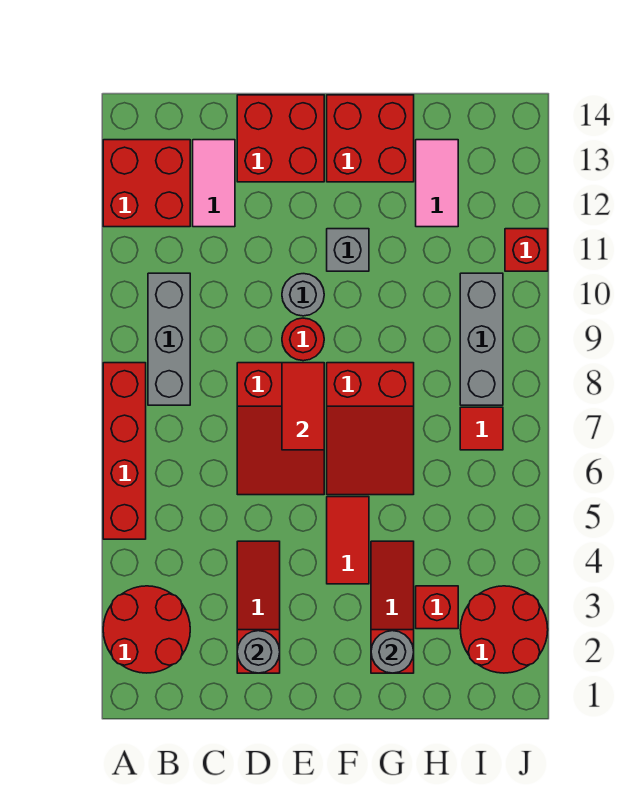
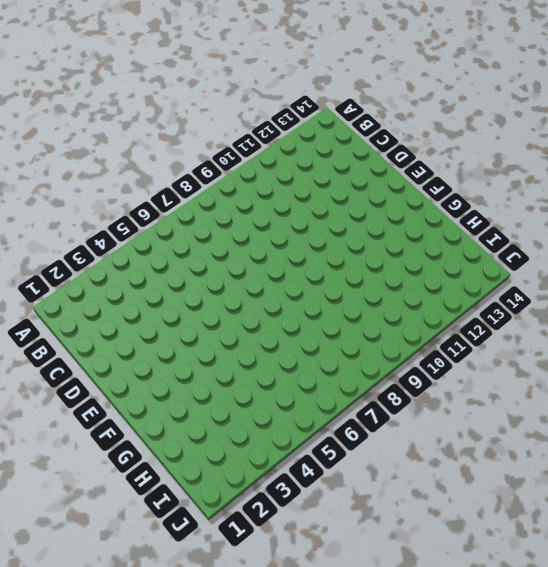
none -> red 2x2 round brick [103,586,190,673]
none -> red 1x4 brick [103,363,146,539]
none -> red 2x2 brick [103,140,190,227]

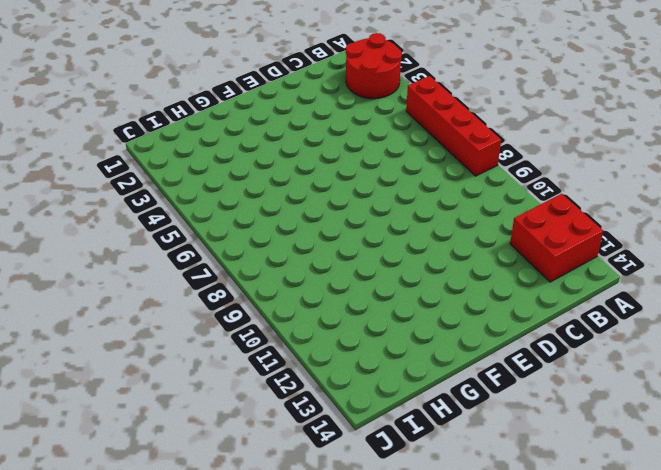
none -> grey 1x3 brick [148,273,190,405]
none -> pink 1x2 tile [193,140,235,227]
none -> red 1x3 slope [237,541,280,673]

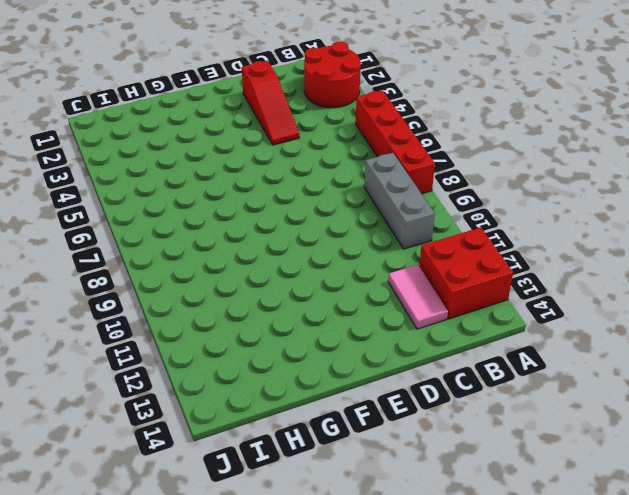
none -> red 2x3 slope [237,363,324,495]
none -> red 2x2 brick [237,95,324,182]
none -> red 1x1 round brick [282,318,324,361]

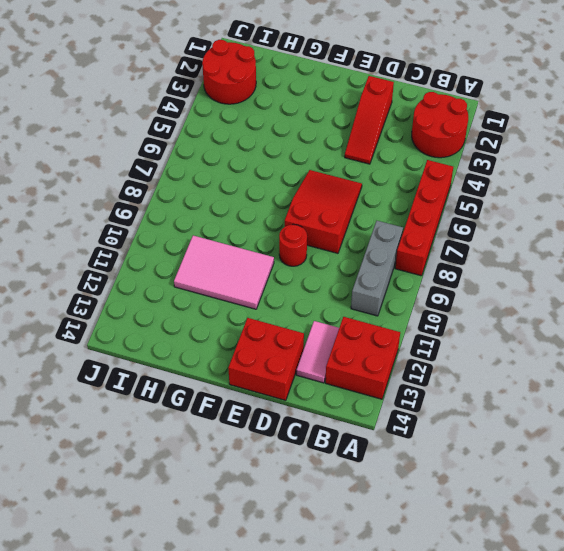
pink 2x3 tile [174,236,274,309] -> grey 1x1 brick [327,229,369,271]
none -> grey 1x1 round brick [282,274,324,316]
none -> red 1x2 tile [327,497,369,584]
none -> red 2x3 slope [327,363,414,495]

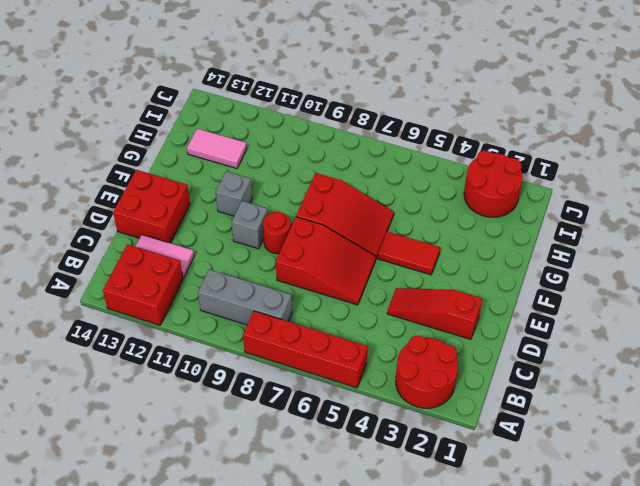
grey 1x1 brick [232,201,268,249] -> grey 1x1 round brick [282,274,324,316]
none -> red 2x2 brick [327,95,414,182]
none -> red 1x3 slope [371,541,414,673]
none -> red 1x1 brick [416,586,458,629]

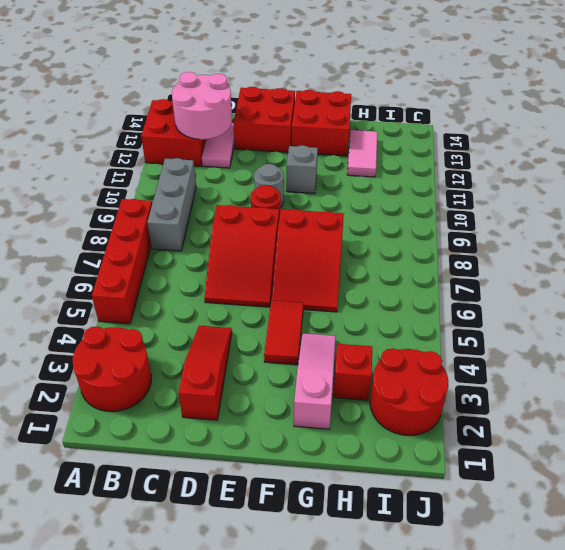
pink 2x2 round brick [172,72,232,139] -> none
pink 1x3 slope [294,333,336,429] -> red 1x3 slope [371,541,414,673]
none -> red 1x1 tile [460,407,503,450]
none -> grey 1x3 brick [460,273,503,405]
none -> red 1x1 brick [505,229,548,271]

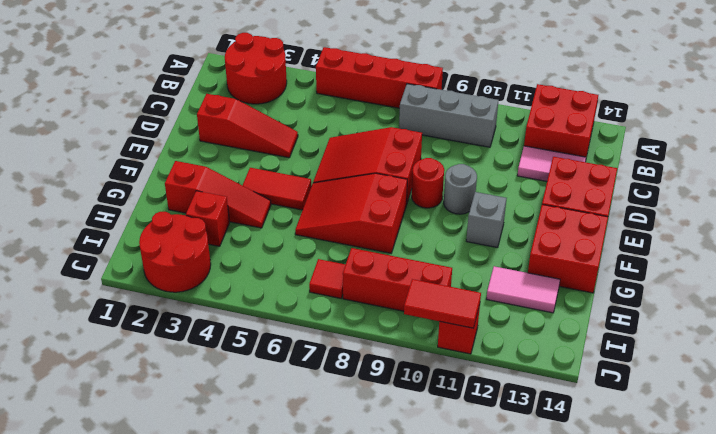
red 1x3 brick [343,248,452,311] -> grey 1x3 brick [460,273,503,405]
red 1x2 tile [404,279,481,328] -> red 1x2 tile moved to [282,363,324,450]
none -> grey 1x1 round brick [237,631,280,673]
none -> grey 1x1 round brick [371,631,414,673]

